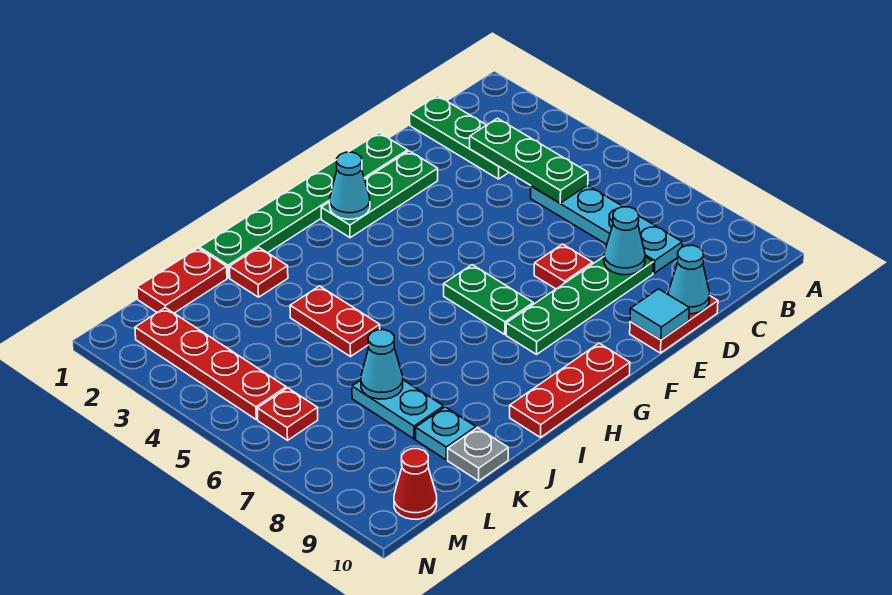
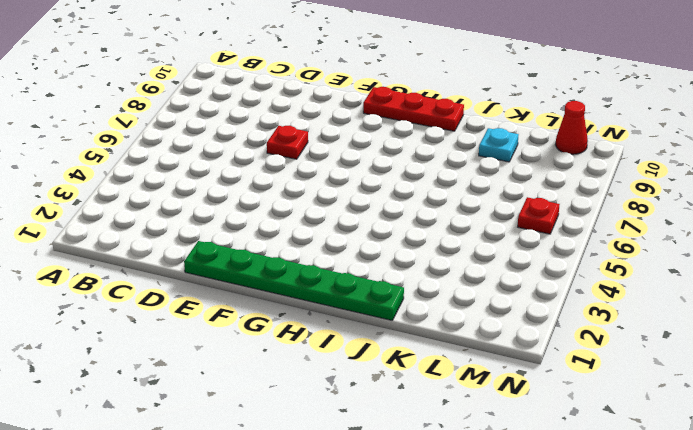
none -> green 1x3 plate [410,96,509,179]
none -> cyan 1x4 plate [531,185,682,273]
none -> green 1x4 plate [506,257,653,354]

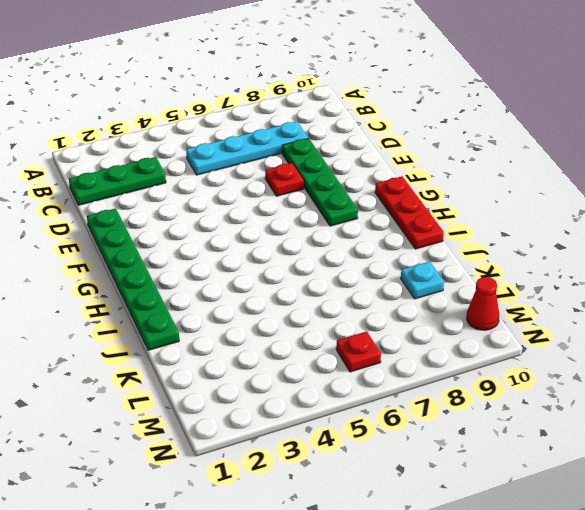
none -> red 1x2 plate [630,296,718,353]
none -> green 1x3 plate [321,151,438,238]
none -> green 1x2 plate [444,265,533,334]

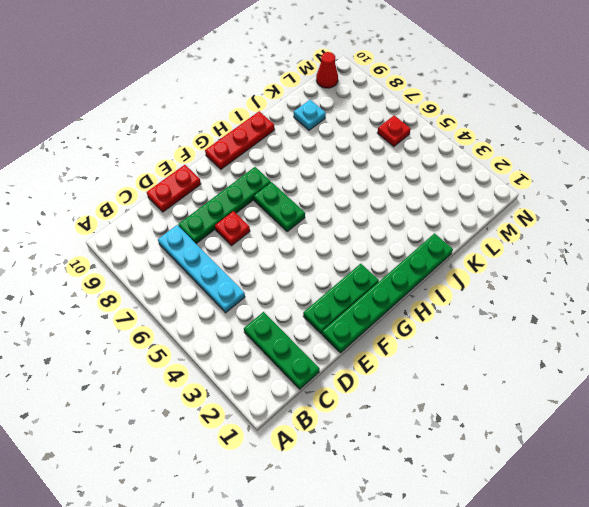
none -> red 1x1 plate [230,248,288,297]
none -> red 1x2 plate [290,286,380,357]
none -> red 1x2 plate [137,248,227,313]

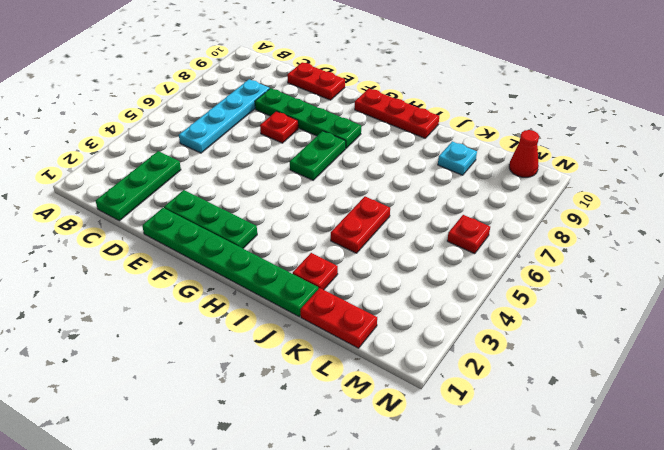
none -> cyan 1x2 plate [352,380,444,439]
none -> grey 1x1 plate [448,428,508,481]
none -> red 1x4 plate [135,308,286,420]

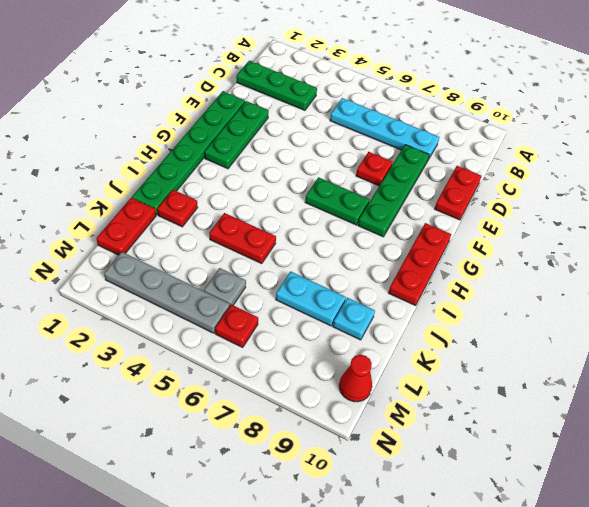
grey 1x1 plate [204,268,246,305] -> grey 1x1 plate moved to [448,428,508,481]
grey 1x4 plate [104,252,230,333] -> red 1x4 plate [135,308,286,420]
none -> green 1x3 plate [470,118,588,203]
none -> cyan 1x1 cone [604,207,645,275]
none -> cyan 1x1 cone [668,245,710,314]

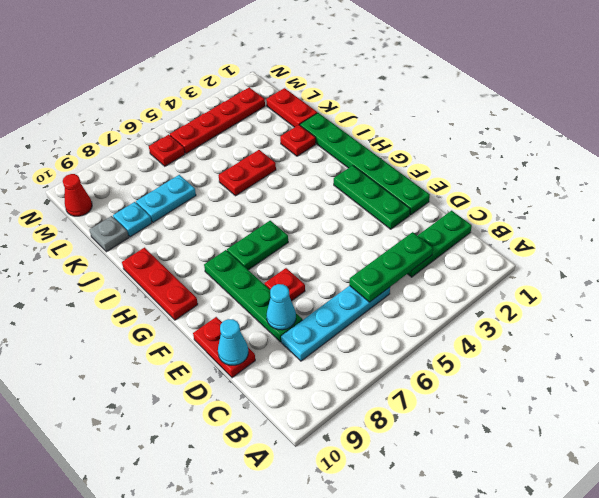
none -> cyan 1x1 tile [630,289,689,340]
none -> cyan 1x1 cone [330,152,370,219]
none -> cyan 1x1 cone [361,330,403,399]

